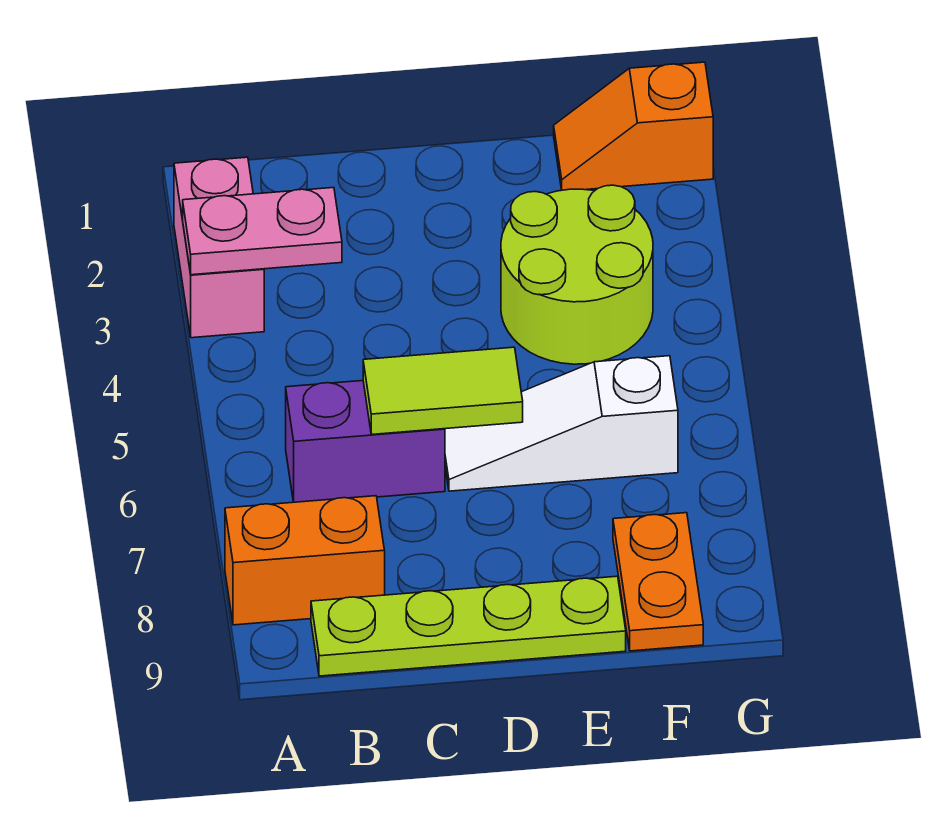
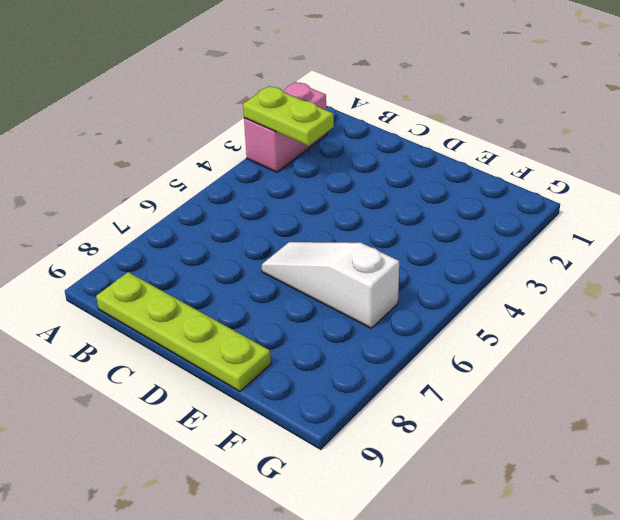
lime 1x2 plate [243,86,334,146] -> pink 1x2 plate [183,188,342,275]
none -> orange 1x2 brick [225,496,385,625]
none -> purple 1x2 brick [286,381,445,502]

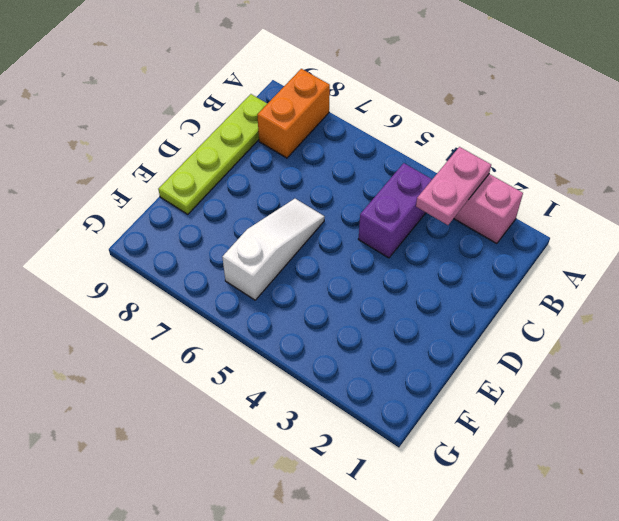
purple 1x2 brick [358,163,432,258] -> purple 1x2 brick moved to [286,381,445,502]
none -> lime 2x2 round brick [501,185,653,364]
none -> orange 1x2 slope [554,62,713,190]

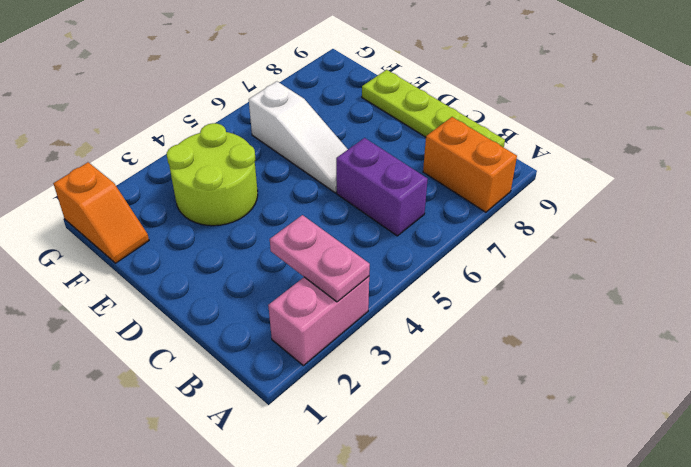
none -> orange 1x2 plate [613,513,703,651]
none -> lime 1x2 tile [363,347,523,434]

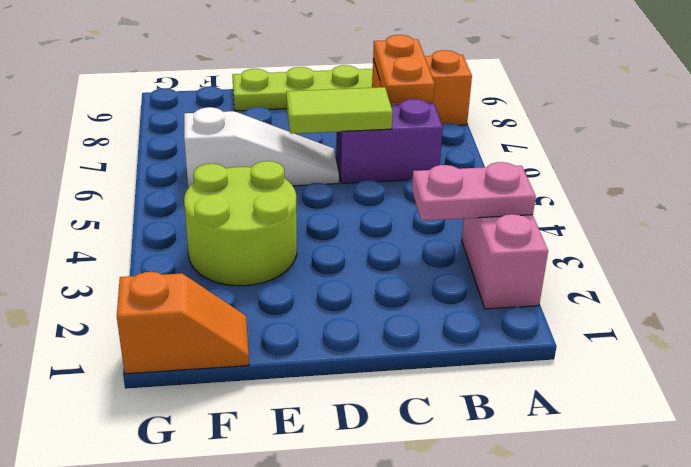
orange 1x2 plate [373,35,435,103] -> orange 1x2 plate moved to [613,513,703,651]

